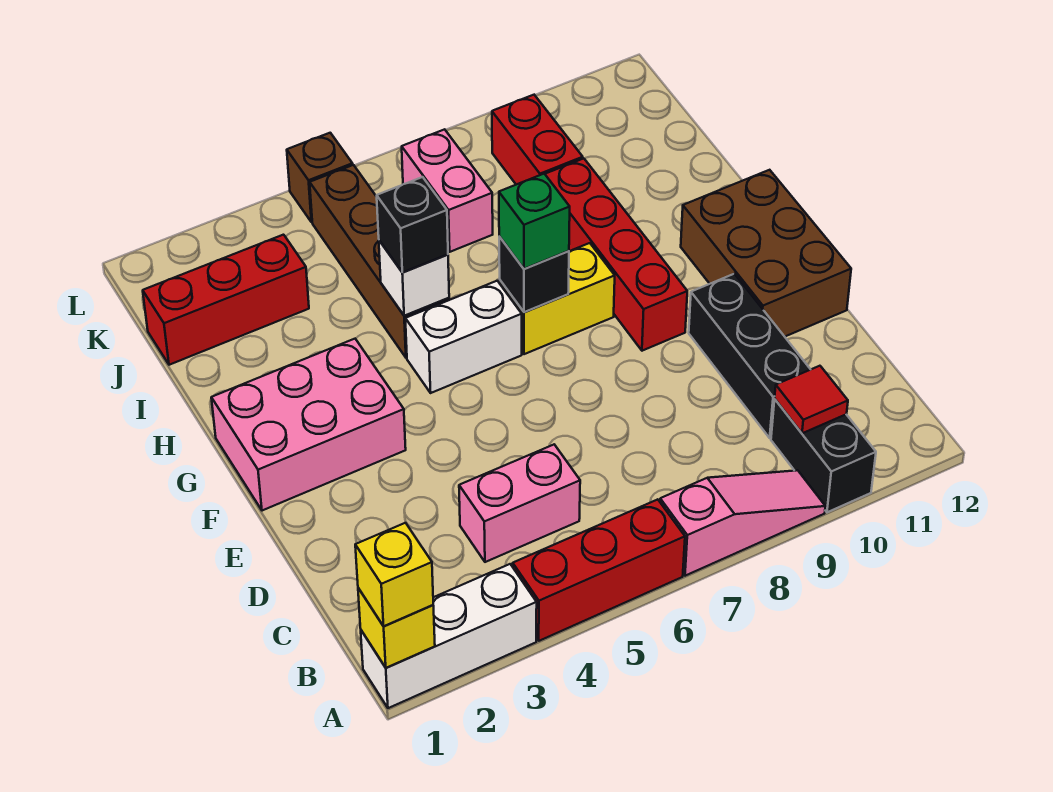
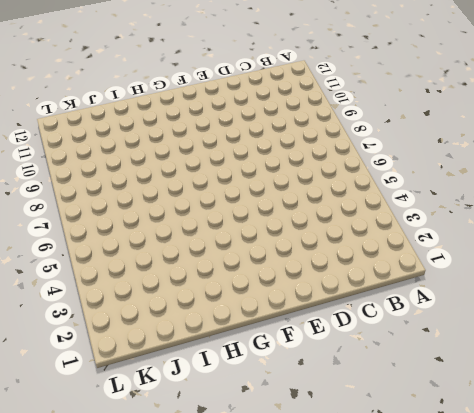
none -> white 1x3 brick [361,564,537,708]
none -> red 1x3 brick [513,499,685,641]
none -> pink 1x3 slope [660,470,825,576]

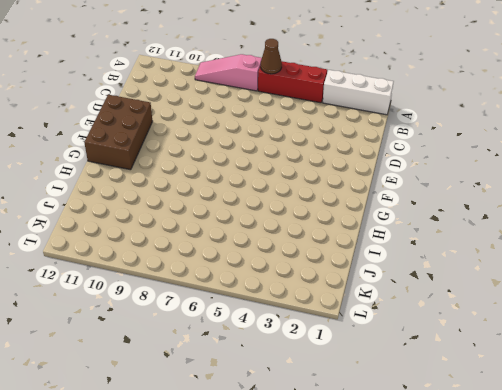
brown 1x1 cone [261,39,282,74] -> none
none -> black 1x2 brick [771,399,876,512]
none -> pink 1x2 brick [459,445,580,562]
none -> black 1x3 brick [689,274,811,438]

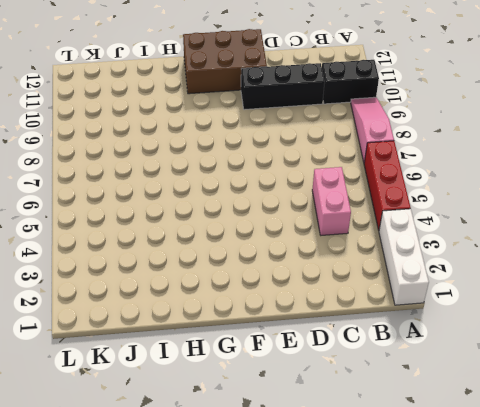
none -> pink 2x3 brick [211,339,406,511]
none -> red 1x4 brick [545,158,687,351]
none -> white 1x2 brick [405,281,522,393]

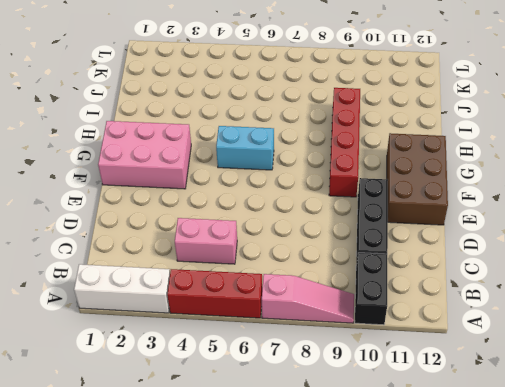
cyan 1x2 brick [216,126,274,170] -> white 1x2 brick [405,281,522,393]
none -> yellow 1x2 brick [500,243,615,354]
none -> brown 1x4 brick [310,165,449,358]
none -> red 1x3 brick [143,235,309,365]

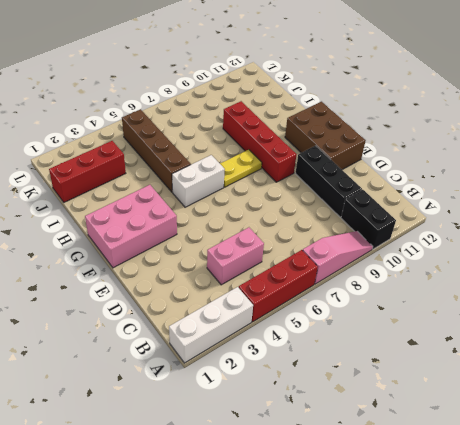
yellow 1x2 plate [220,150,262,187] -> yellow 1x2 brick [500,243,615,354]
none -> pink 1x2 brick [402,129,493,252]
none -> red 1x2 brick [492,95,583,185]
none -> brown 1x1 brick [287,133,353,222]

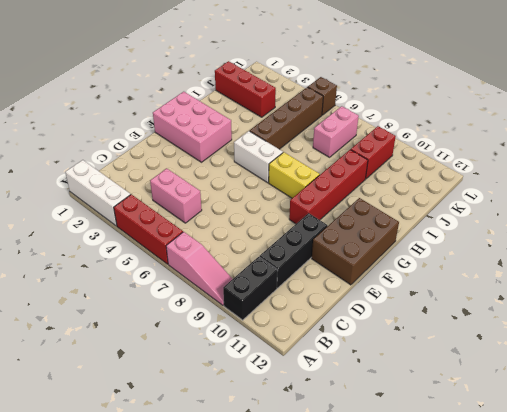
none -> yellow 1x1 brick [358,588,435,668]
none -> red 1x1 tile [775,366,848,433]
none -> black 1x1 brick [499,236,569,312]

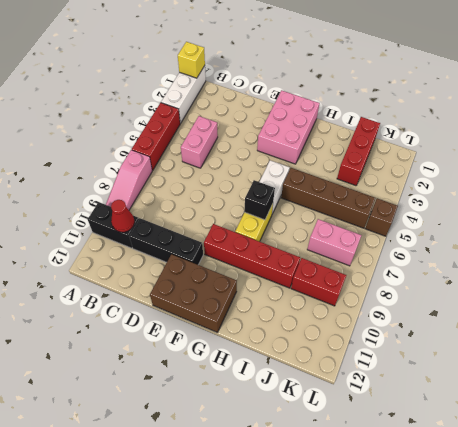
red 1x1 cone [111,200,134,232] -> red 1x1 tile [775,366,848,433]
none -> white 1x1 brick [379,241,449,316]
none -> yellow 1x1 brick [355,523,433,626]
none -> green 1x1 brick [499,174,570,269]

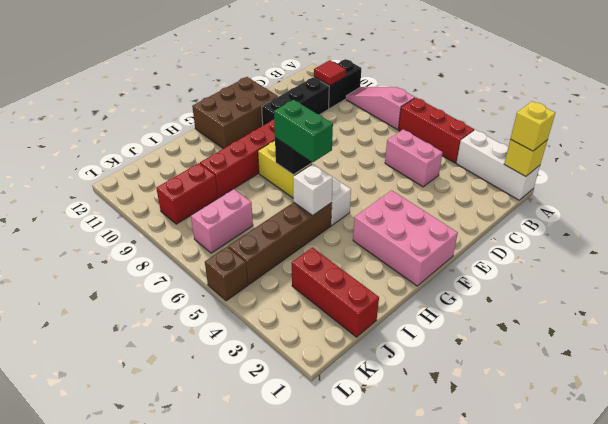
green 1x2 brick [274,100,333,162] -> green 1x1 brick [499,174,570,269]
none -> black 1x1 brick [377,177,448,272]

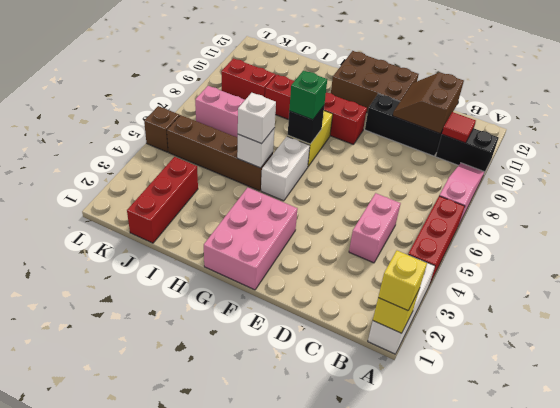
brown 2x2 slope [393,72,464,134] -> none
white 1x1 brick [238,93,276,144] -> black 1x1 brick [377,177,448,272]

